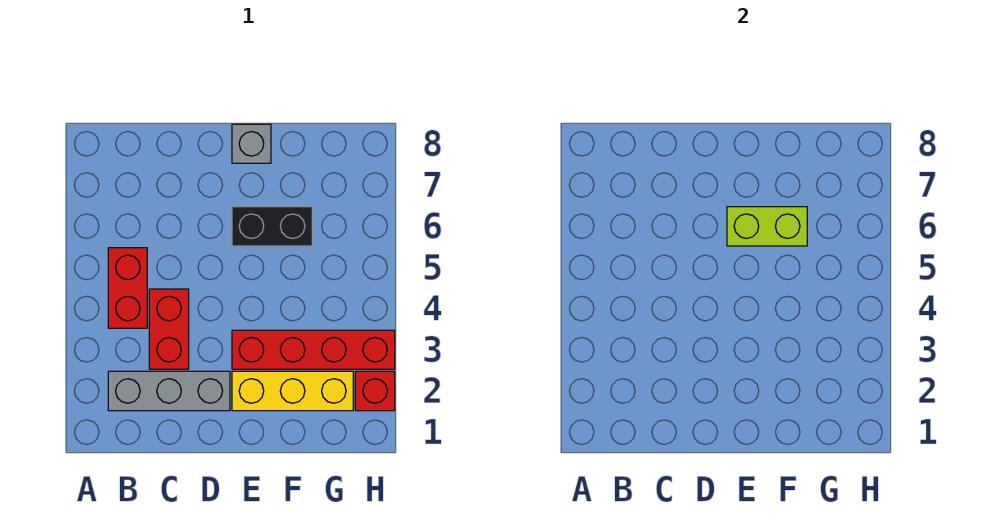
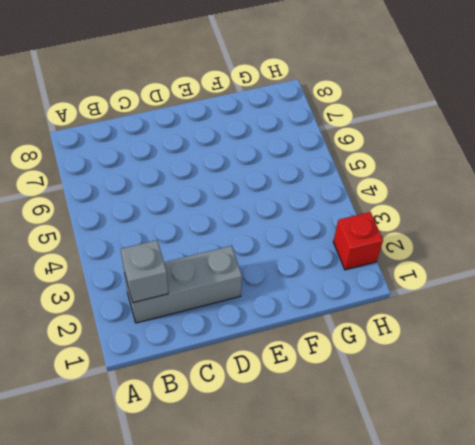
grey 1x1 brick [121,240,168,303] -> grey 1x1 brick moved to [232,124,271,163]
none -> red 1x2 brick [108,248,147,328]
none -> red 1x2 brick [149,289,189,369]

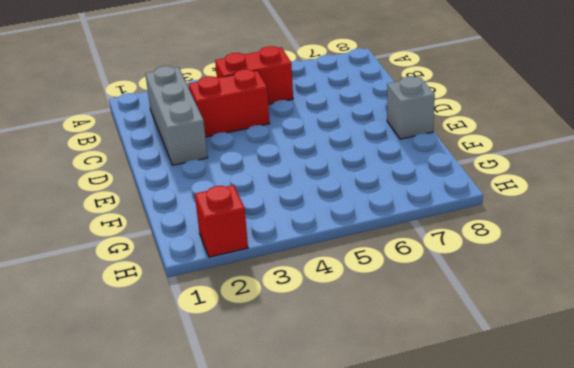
none -> yellow 1x3 brick [232,371,353,411]
none -> red 1x4 brick [232,330,395,369]

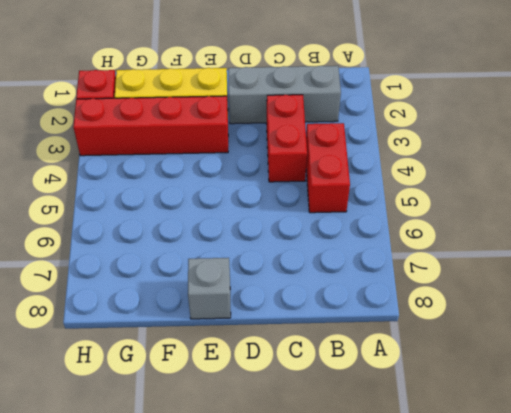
none -> black 1x2 brick [232,207,312,246]
none -> lime 1x2 brick [727,207,807,246]

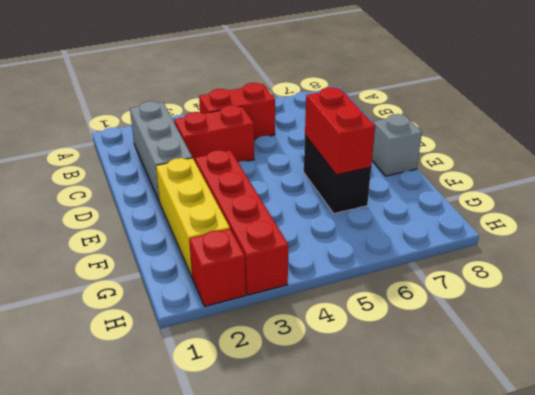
red 1x2 brick [305,87,375,175] -> lime 1x2 brick [727,207,807,246]

